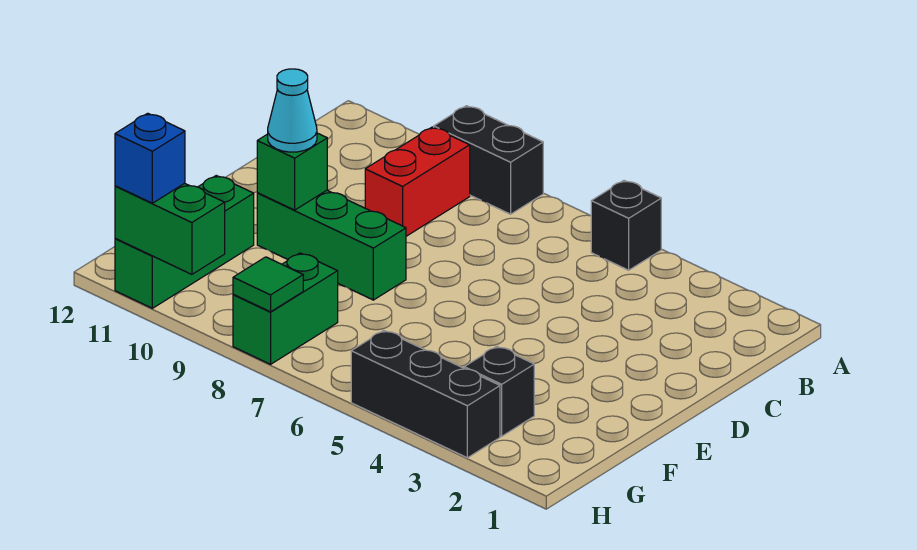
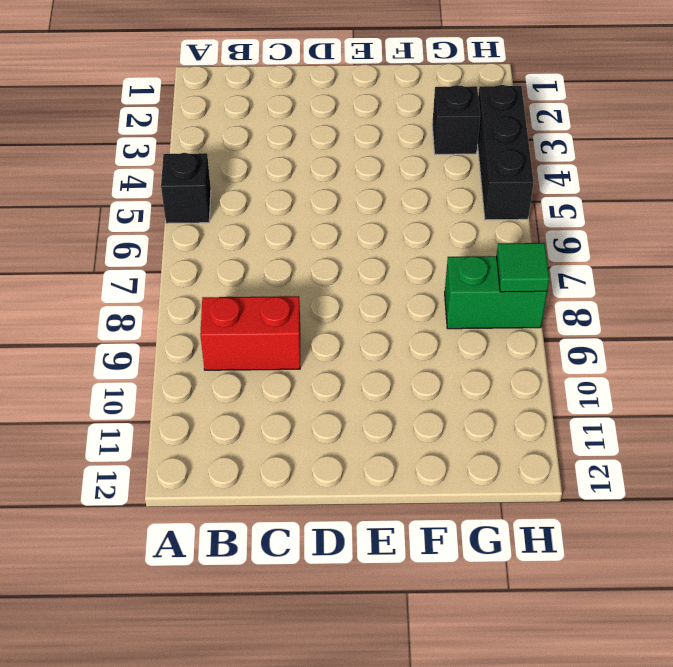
none -> black 1x2 brick [434,106,543,214]
none -> green 1x3 brick [257,190,406,300]
none -> green 1x3 brick [115,176,254,308]

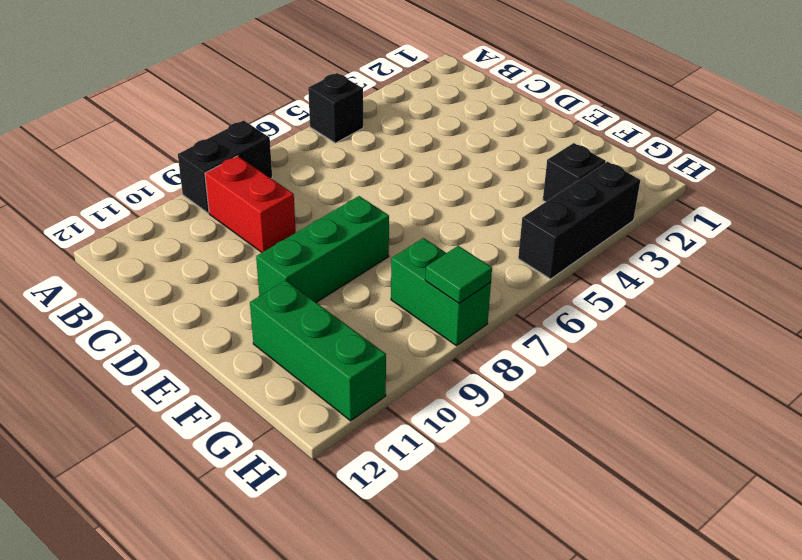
none -> green 1x1 brick [257,133,327,210]
none -> green 1x2 brick [115,183,225,274]
none -> cyan 1x1 cone [268,69,317,152]

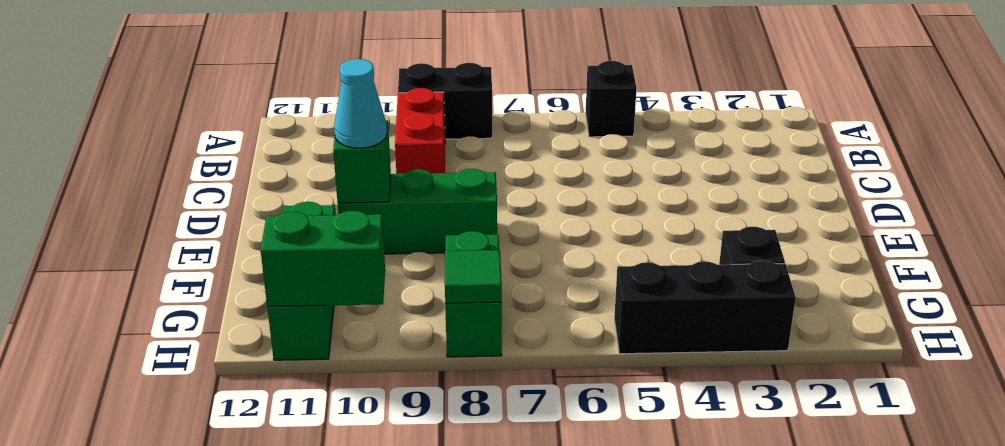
none -> blue 1x1 brick [115,113,185,203]

